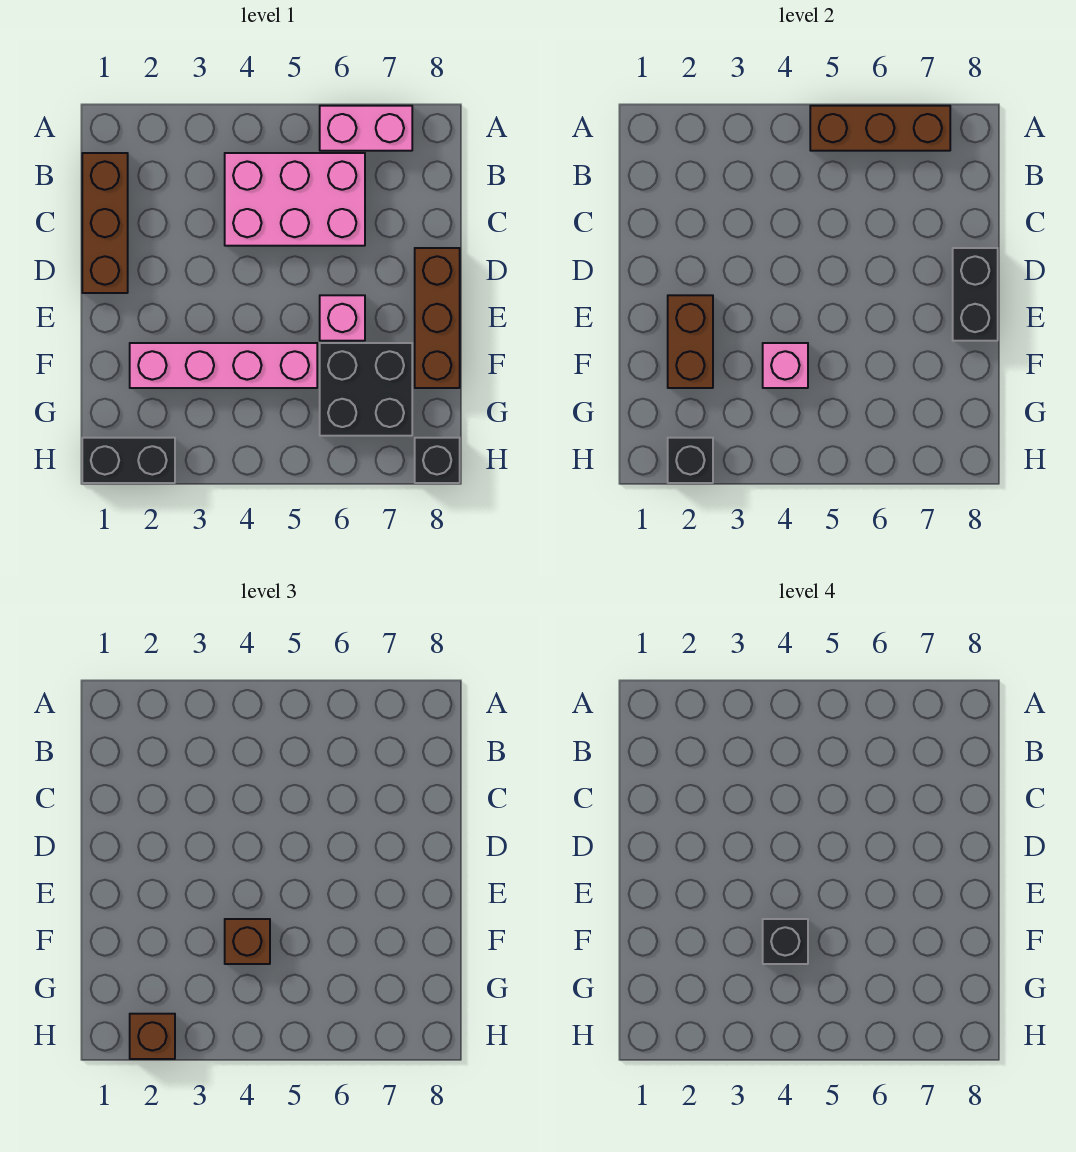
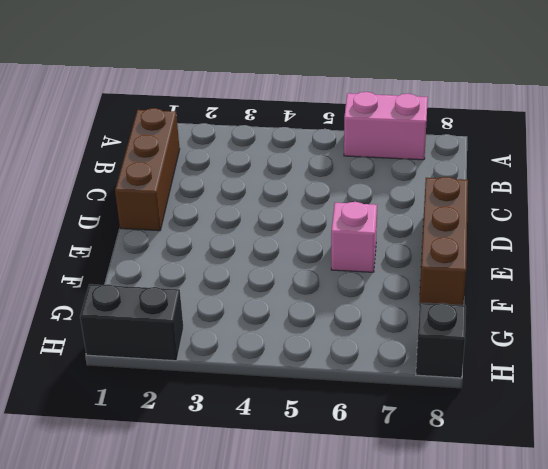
none -> pink 2x3 brick [225,153,365,246]
none -> pink 1x4 brick [130,343,317,388]
none -> black 2x2 brick [320,343,412,436]

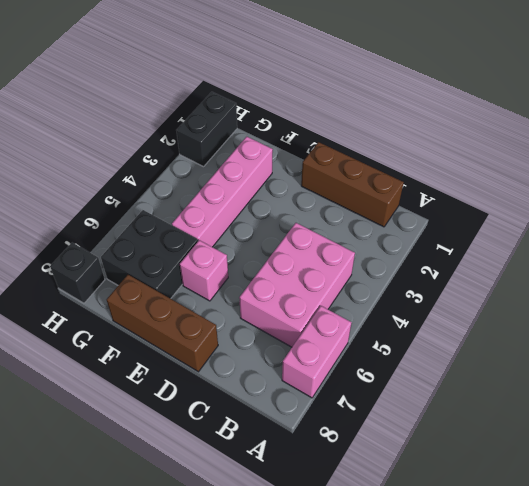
none -> brown 1x3 brick [810,106,950,151]
none -> black 1x2 brick [953,248,998,341]
none -> brown 1x2 brick [668,295,713,388]

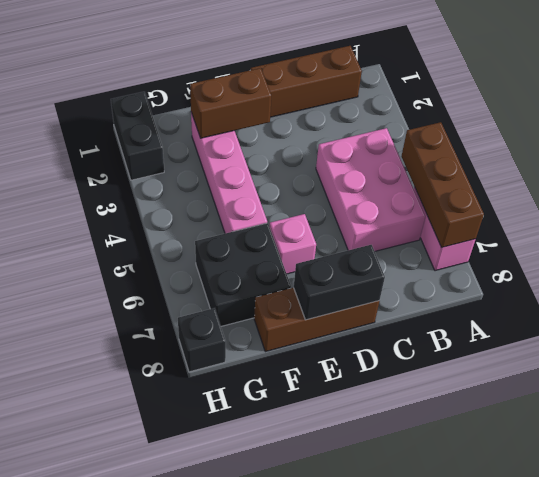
none -> pink 1x1 brick [763,343,808,388]
none -> black 1x1 brick [668,438,713,483]
none -> brown 1x1 brick [225,919,270,964]

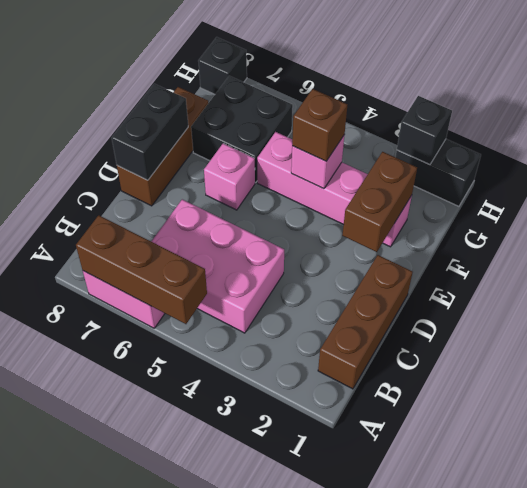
none -> brown 1x1 brick [130,1014,175,1059]
none -> black 1x1 brick [763,919,808,964]

